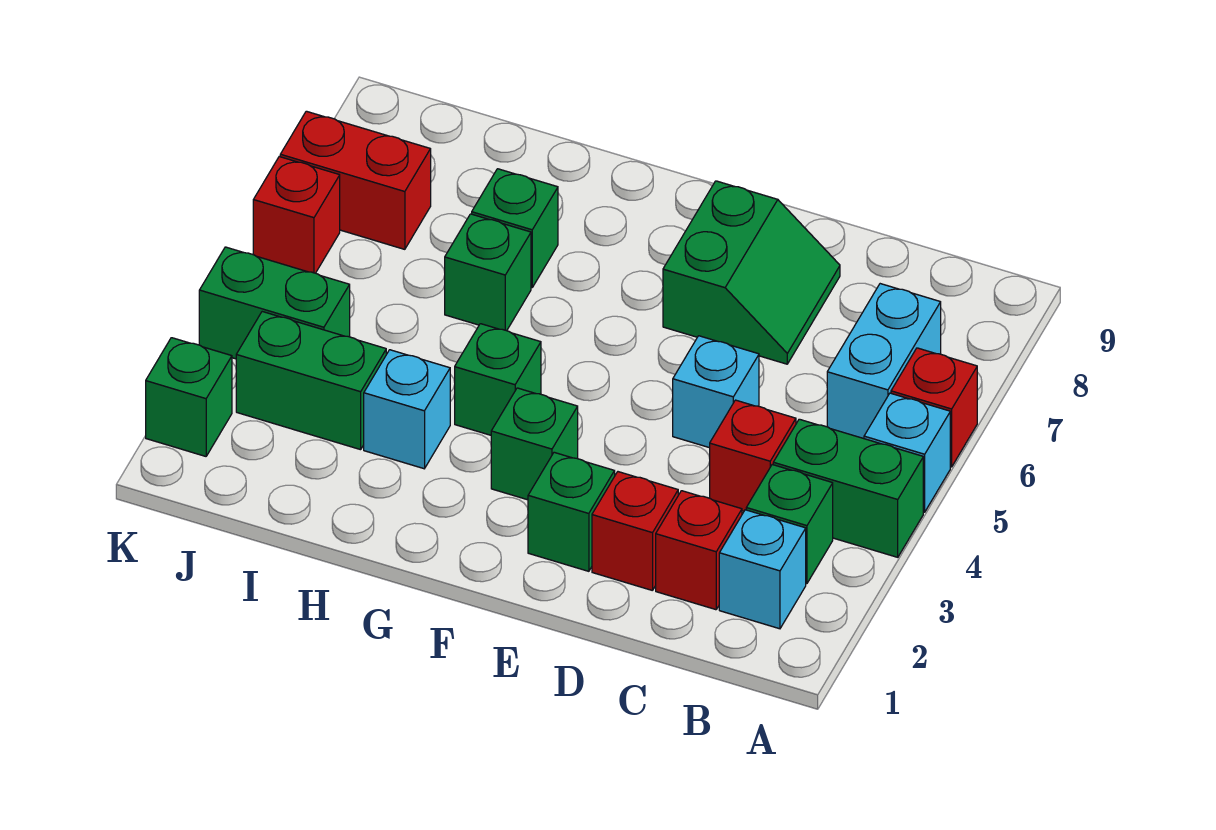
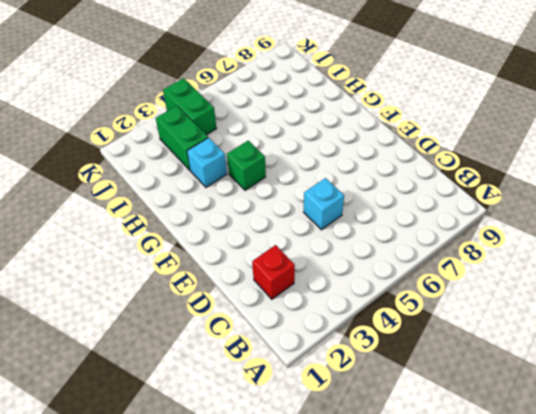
none -> green 1x2 brick [773,419,923,557]
none -> cyan 1x1 brick [864,393,950,512]
none -> red 1x1 brick [891,348,977,467]

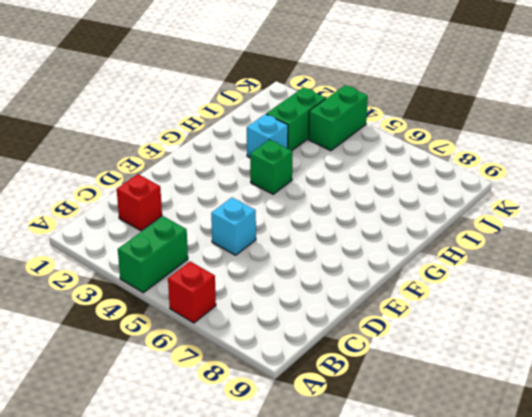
none -> cyan 1x1 brick [864,393,950,512]
none -> cyan 1x1 brick [719,510,806,629]
none -> green 1x1 brick [746,465,833,583]

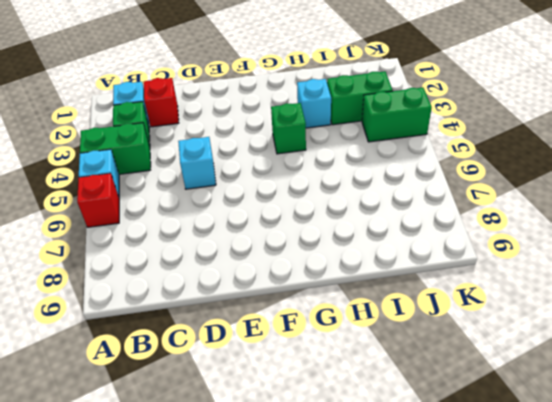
none -> cyan 1x2 brick [827,284,941,439]
none -> red 1x1 brick [710,400,796,511]
none -> red 1x1 brick [592,472,678,591]

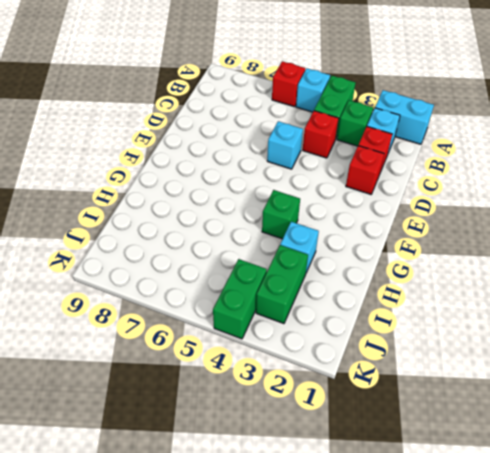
cyan 1x2 brick [375,90,434,144] -> cyan 1x2 brick moved to [827,284,941,439]
none -> green 2x2 slope [663,181,840,364]
none -> green 1x1 brick [528,452,615,571]
none -> green 1x1 brick [491,388,578,500]

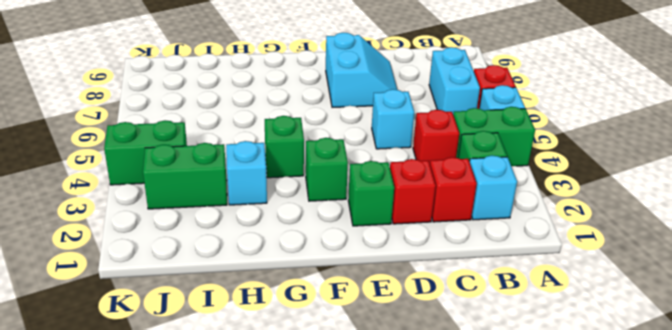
cyan 2x2 slope [326,33,397,107] -> green 2x2 slope [663,181,840,364]
none -> green 1x1 brick [445,214,531,331]
none -> green 1x1 brick [472,169,558,288]
none -> red 1x2 brick [280,111,431,249]

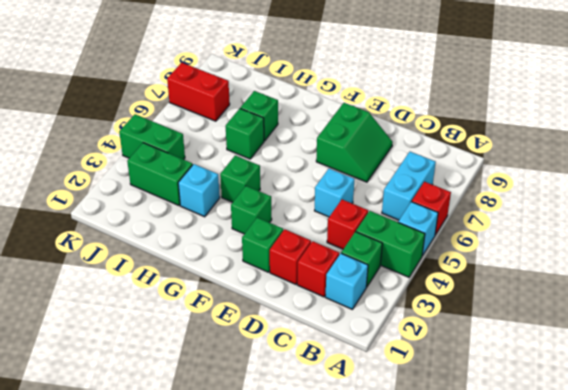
none -> green 1x1 brick [146,338,232,456]
none -> red 1x1 brick [253,157,340,273]

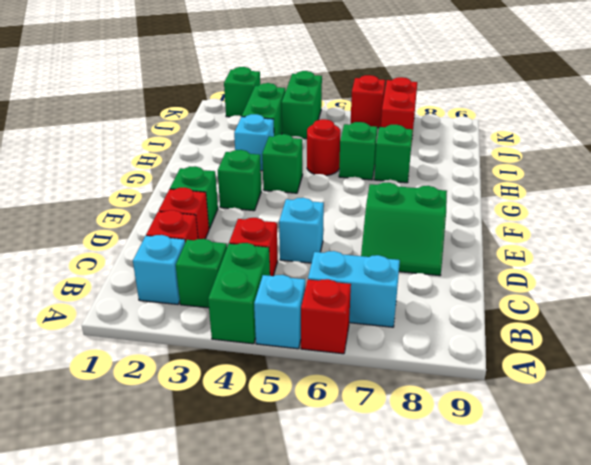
red 1x1 round brick [307,119,340,176] -> none

